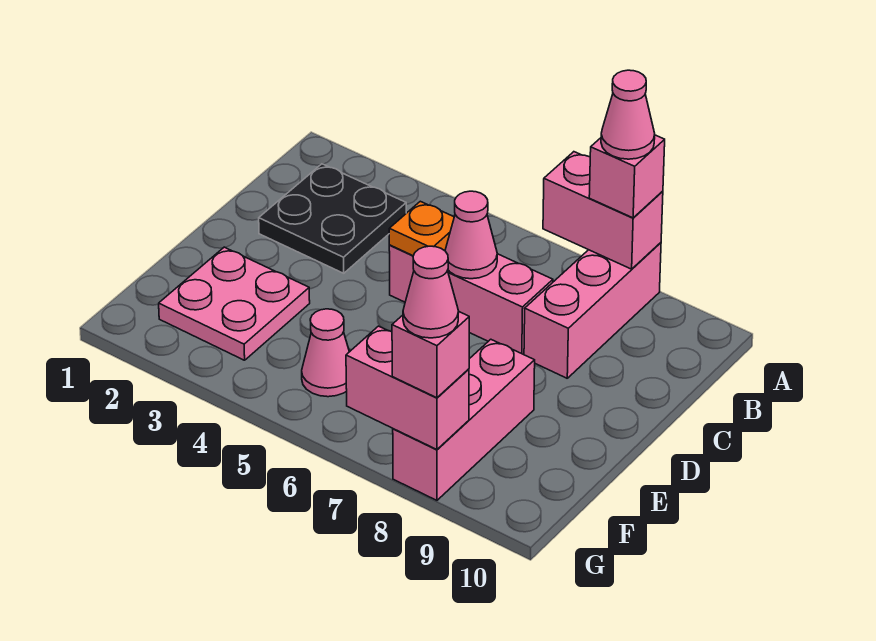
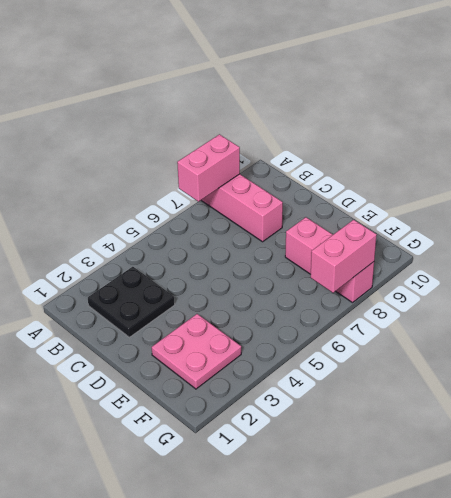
none -> pink 1x3 brick [389,245,553,355]
none -> pink 1x1 cone [302,309,349,397]
none -> orange 1x1 plate [389,201,454,256]

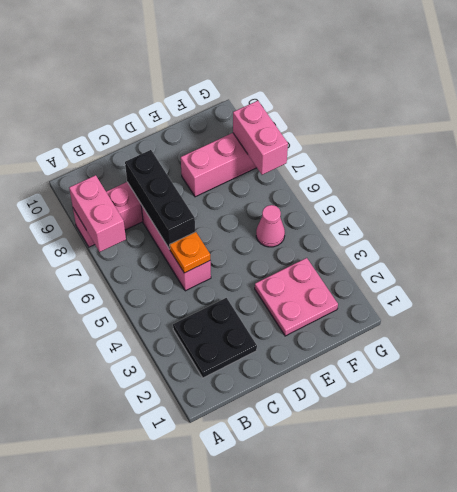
black 1x3 brick [125,150,195,249] -> pink 1x1 cone [445,191,497,279]
none -> pink 1x1 brick [589,135,665,218]
none -> pink 1x1 brick [392,312,469,398]
none -> pink 1x1 cone [601,70,655,159]

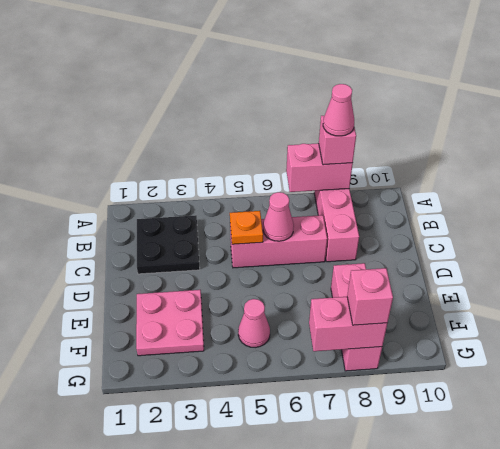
none -> pink 1x1 cone [403,246,459,338]

